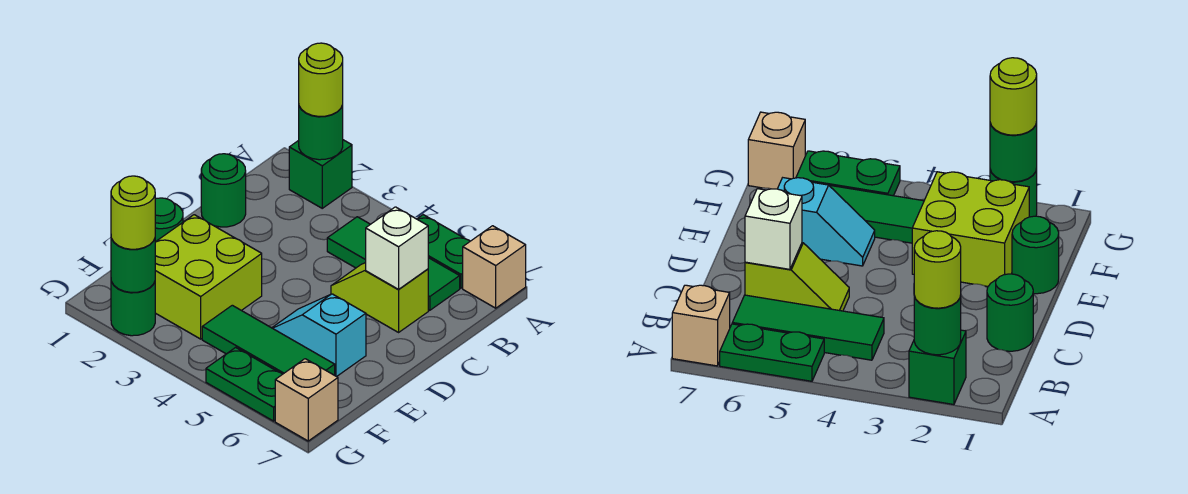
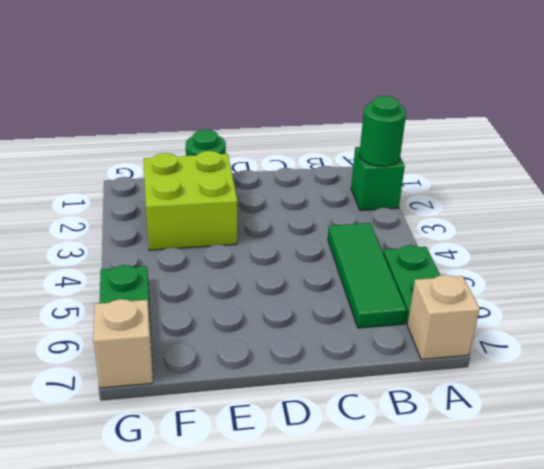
none -> green 1x1 round brick [201,154,246,227]
none -> lime 1x2 slope [331,263,428,332]
none -> cyan 1x2 slope [272,294,366,377]

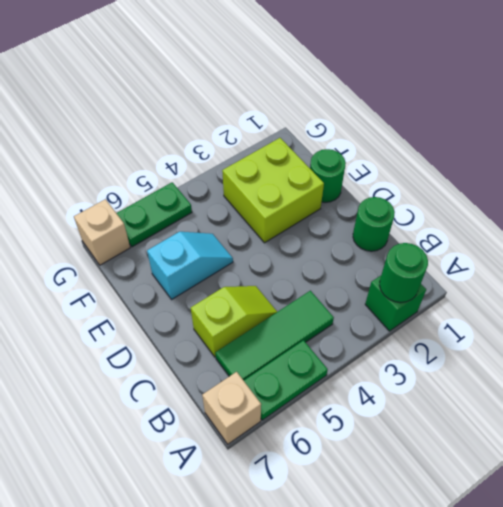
none -> green 1x3 tile [202,305,335,375]
none -> green 1x1 round brick [111,282,155,336]
none -> white 1x1 brick [366,207,428,289]

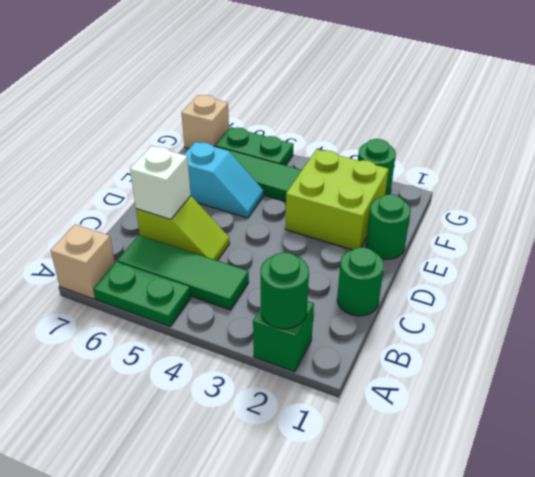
none -> green 1x1 round brick [111,238,155,292]
none -> lime 1x1 round brick [299,43,343,116]
none -> lime 1x1 round brick [111,176,155,249]

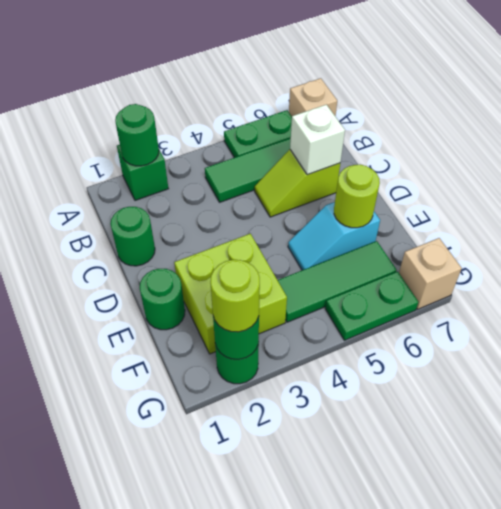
lime 1x1 round brick [334,165,380,228] -> lime 1x1 round brick moved to [299,43,343,116]

